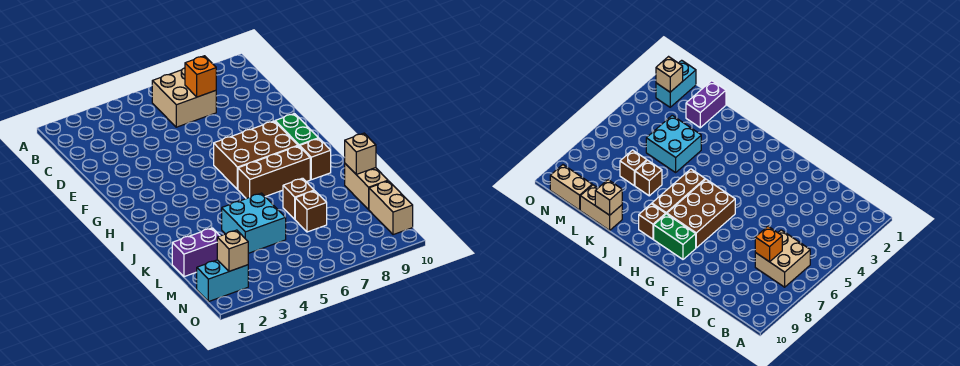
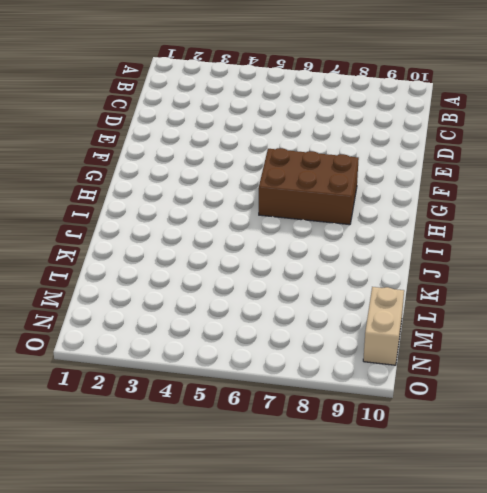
none -> tan 2x2 brick [152,68,216,127]
none -> green 1x2 brick [275,114,319,147]
none -> brown 1x3 brick [238,146,310,199]

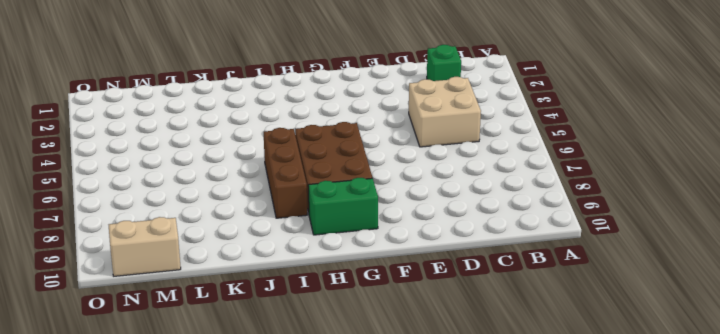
green 1x1 brick [427,45,461,81] -> none
tan 2x2 brick [409,77,481,147] -> tan 2x2 brick moved to [152,68,216,127]
none -> brown 1x1 brick [300,139,331,180]
none -> cyan 2x2 brick [222,193,286,253]
none -> brown 1x1 brick [283,178,314,219]

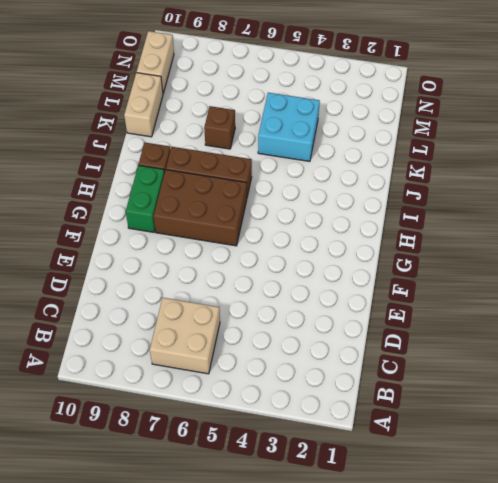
none -> purple 1x2 brick [172,228,220,277]
none -> brown 1x1 brick [295,191,327,232]
none -> cyan 1x2 brick [197,260,248,302]

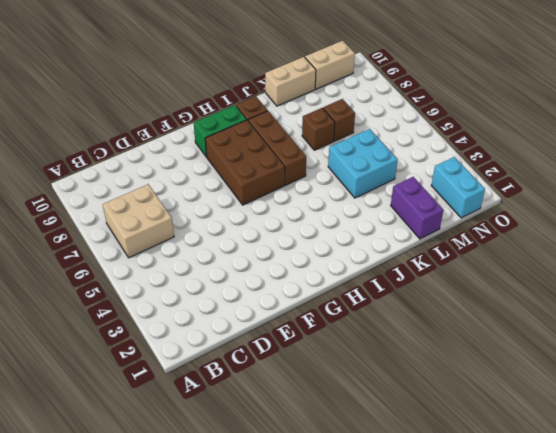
none -> orange 1x1 brick [185,56,216,97]
none -> tan 1x1 brick [345,133,376,174]
none -> tan 1x1 brick [217,230,248,271]

